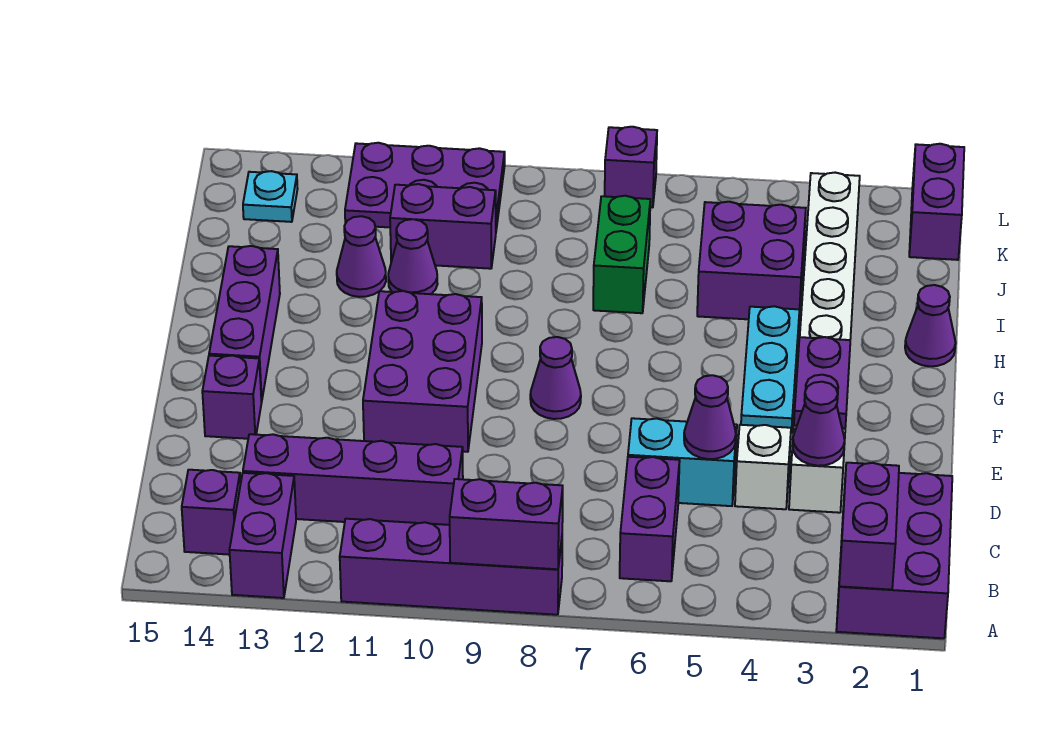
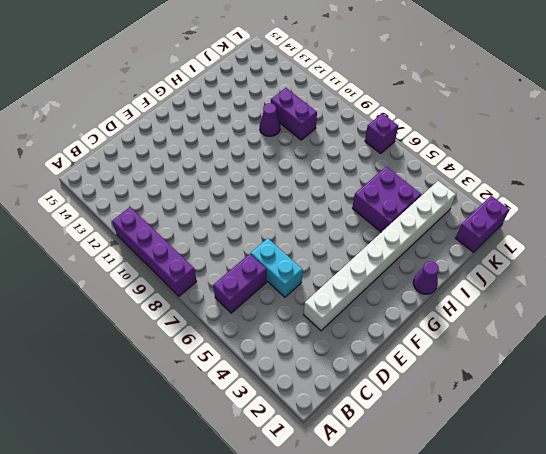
none -> purple 2x3 brick [836,473,952,638]
none -> purple 1x2 brick [230,473,296,598]
none -> purple 1x1 brick [182,470,241,555]

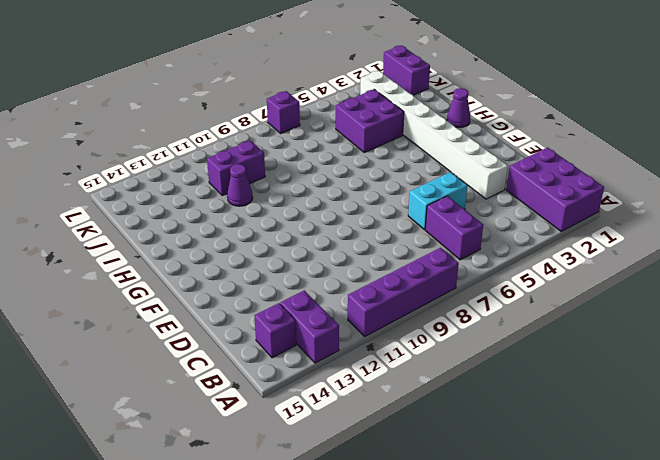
none -> purple 1x4 brick [243,434,463,525]
none -> white 1x1 brick [735,425,791,509]
none -> purple 2x3 brick [363,291,482,452]

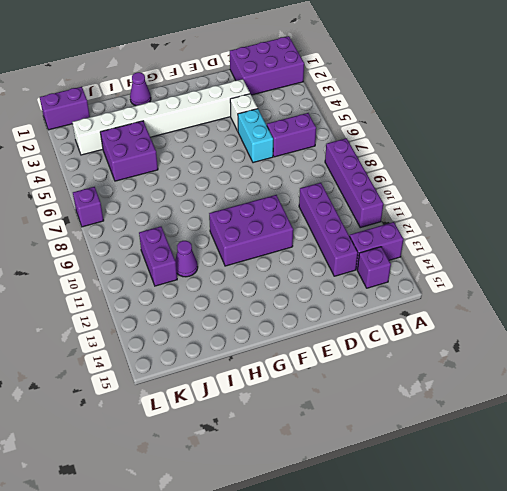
none -> purple 1x1 brick [202,355,262,439]
none -> cyan 1x3 plate [741,306,800,433]
none -> purple 1x1 cone [530,337,581,419]

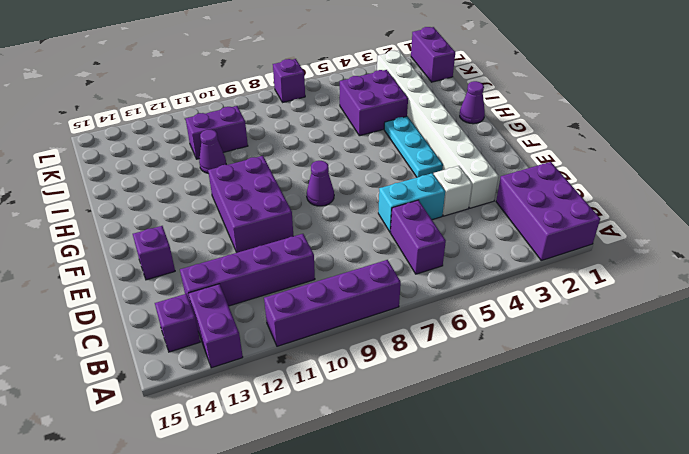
none -> purple 1x3 brick [209,246,280,401]
none -> green 1x2 brick [593,196,650,313]
none -> purple 1x1 cone [337,216,386,297]

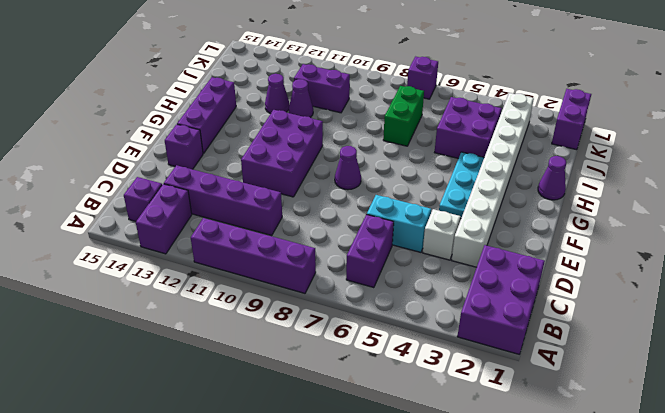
none -> purple 2x3 plate [345,143,505,229]
none -> cyan 1x1 plate [243,171,298,222]
none -> purple 1x2 brick [839,463,899,590]

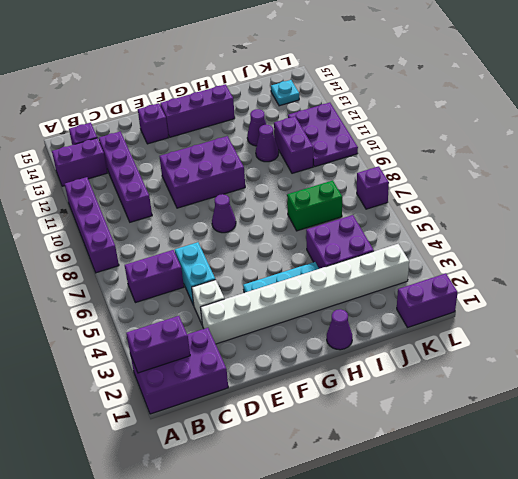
none -> purple 1x2 brick [450,479,563,569]
none -> purple 1x1 cone [793,382,845,466]
none -> purple 1x1 cone [684,375,736,459]

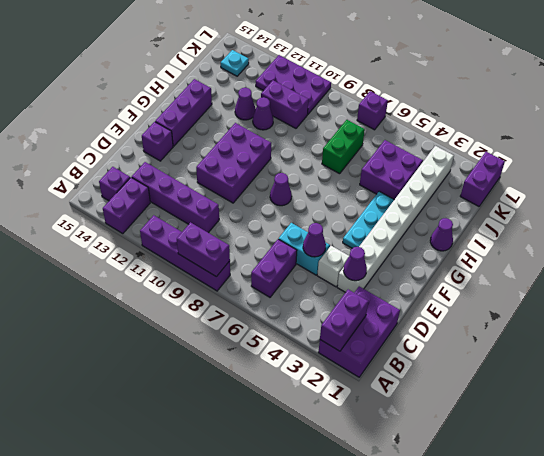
none -> purple 1x2 plate [794,337,850,429]

